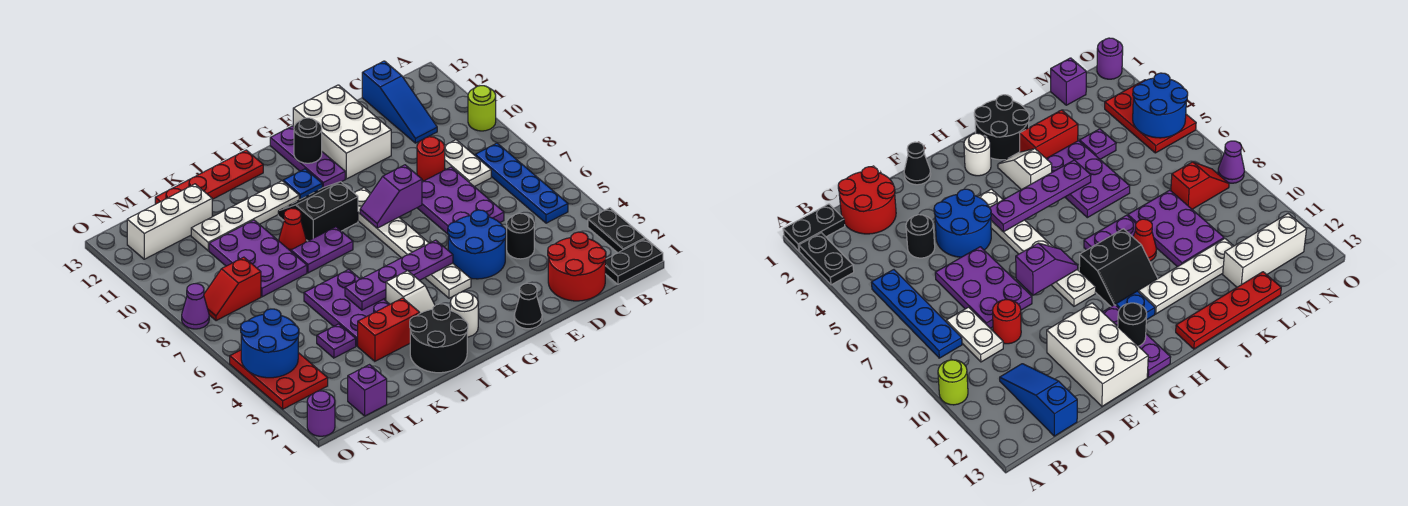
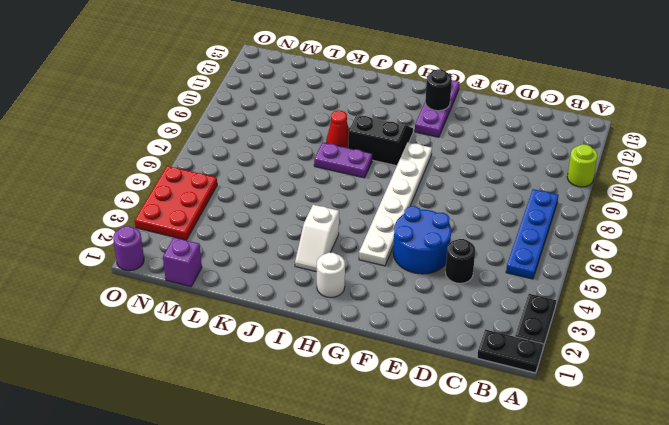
none -> red 2x2 round brick [548,232,606,301]
none -> white 1x2 plate [445,140,491,187]
none -> blue 1x3 slope [362,61,437,143]
none -> purple 2x3 plate [418,167,504,235]

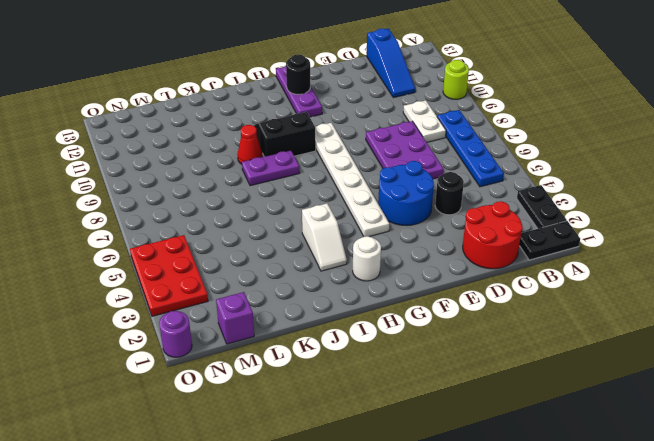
none -> red 1x1 round brick [417,137,445,181]
none -> white 2x3 brick [293,85,391,179]
none -> black 1x1 cone [514,283,542,329]
none -> blue 1x1 plate [283,169,322,200]

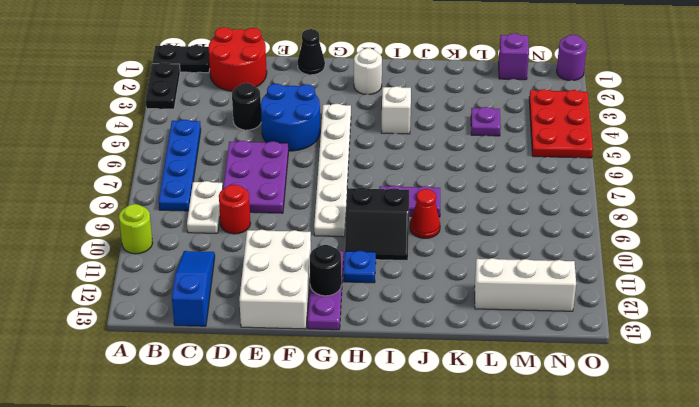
none -> black 2x2 round brick [410,304,468,373]
none -> white 1x4 plate [191,181,299,251]
none -> red 1x4 plate [155,150,263,204]
none -> red 1x2 brick [358,298,420,361]

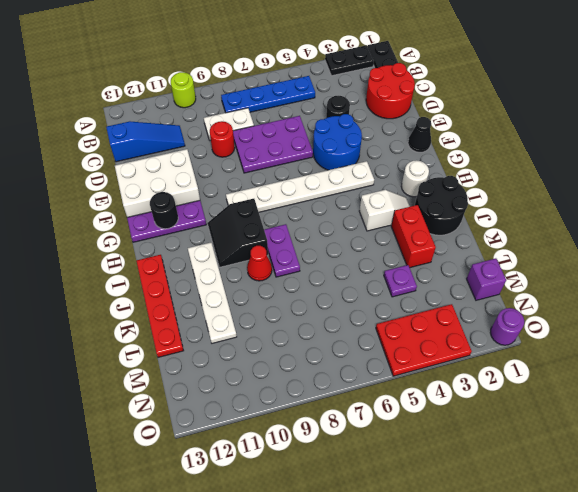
none -> blue 1x1 plate [283,169,322,200]
none -> purple 2x3 plate [304,269,390,346]
none -> purple 2x3 plate [209,220,307,297]
none -> white 1x3 brick [127,184,212,259]

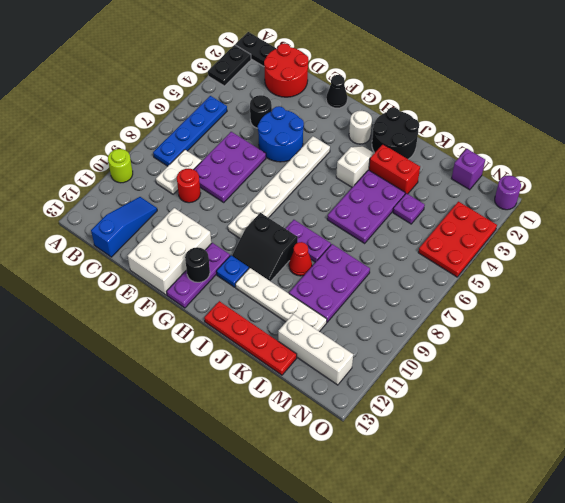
none -> red 1x2 slope [204,257,261,321]
none -> purple 1x1 cone [182,284,209,329]
none -> purple 1x2 slope [360,165,422,228]
none -> purple 1x4 plate [345,240,453,310]

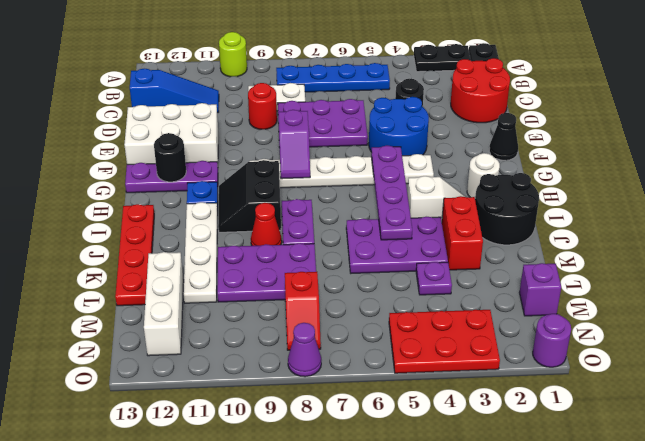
none -> blue 2x2 round brick [241,309,299,378]

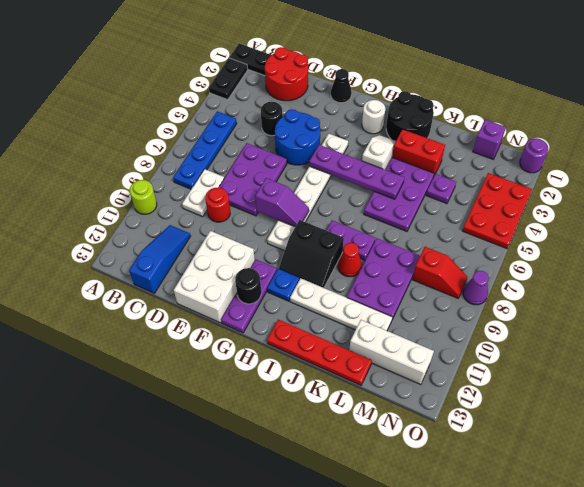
none -> blue 2x2 round brick [241,309,299,378]

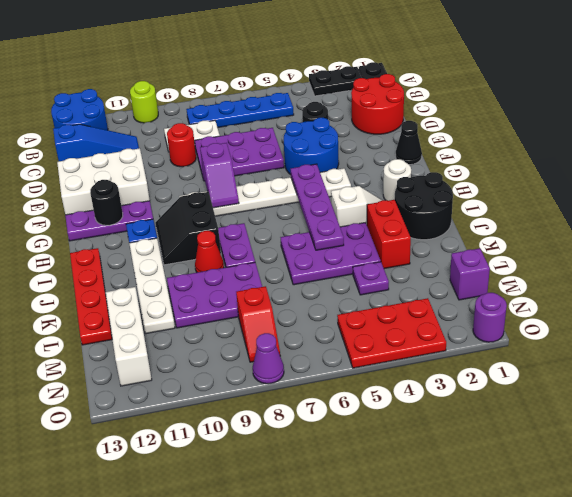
blue 2x2 round brick [51,89,108,130] -> blue 2x2 round brick moved to [241,309,299,378]

